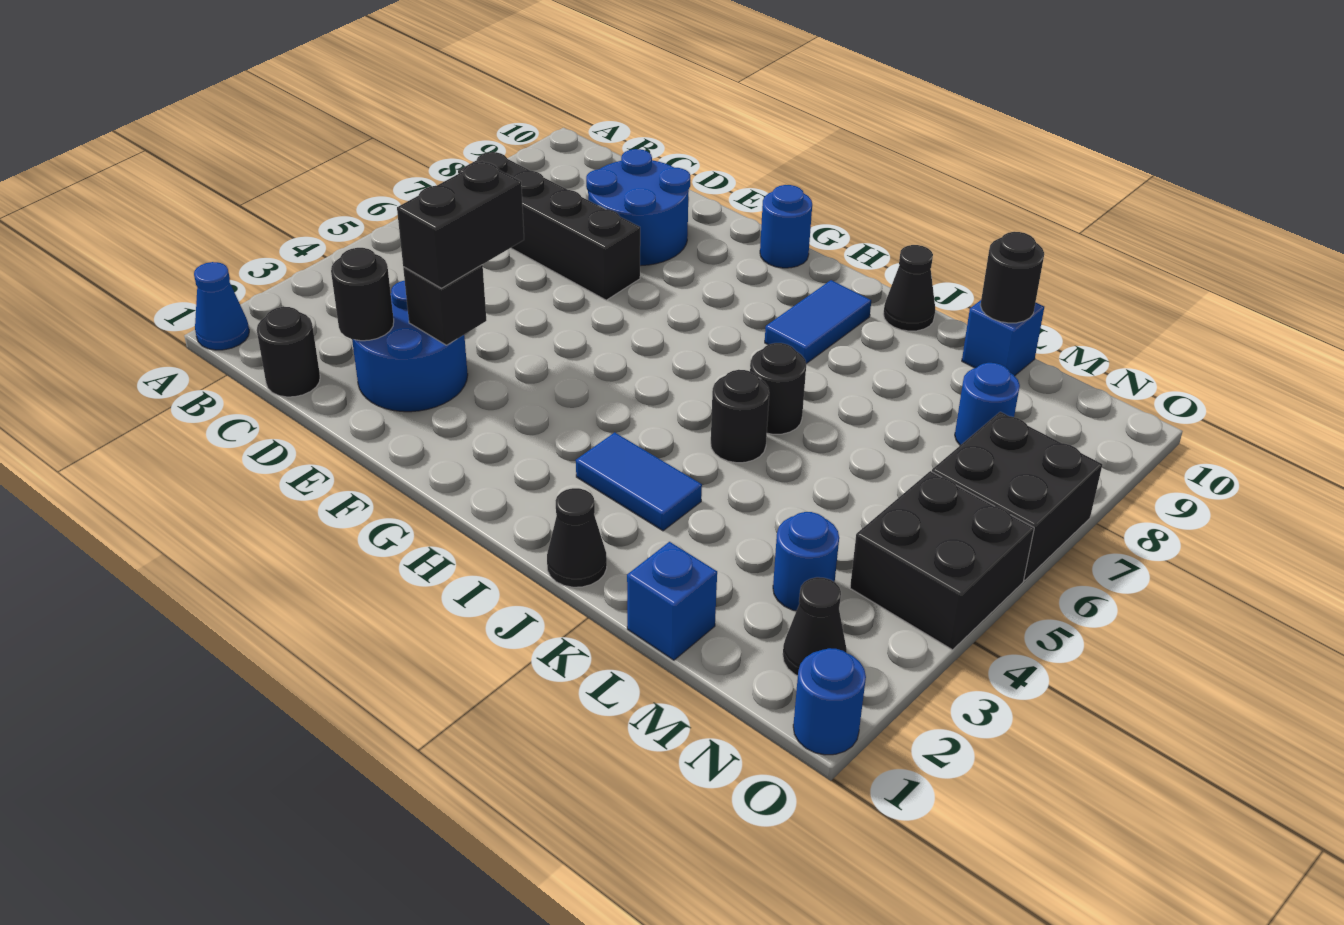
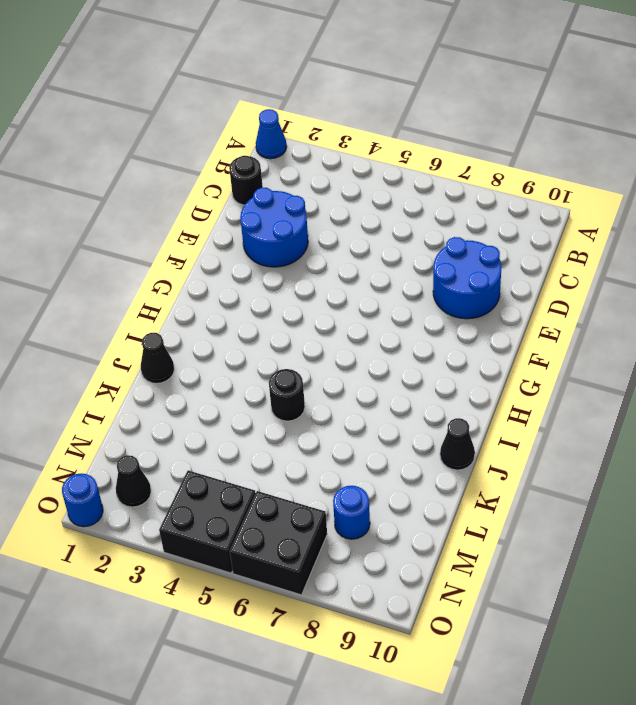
none -> black 1x4 brick [458,152,640,300]
none -> blue 1x1 round brick [760,185,812,268]
none -> blue 1x2 tile [576,432,702,531]

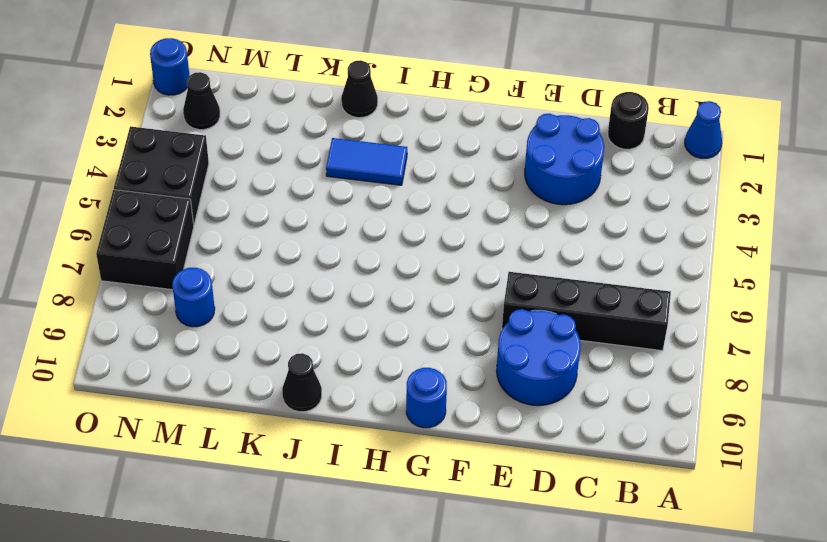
none -> blue 1x2 tile [765,280,871,364]
none -> black 1x1 round brick [711,370,769,463]
none -> black 1x1 round brick [750,343,806,434]

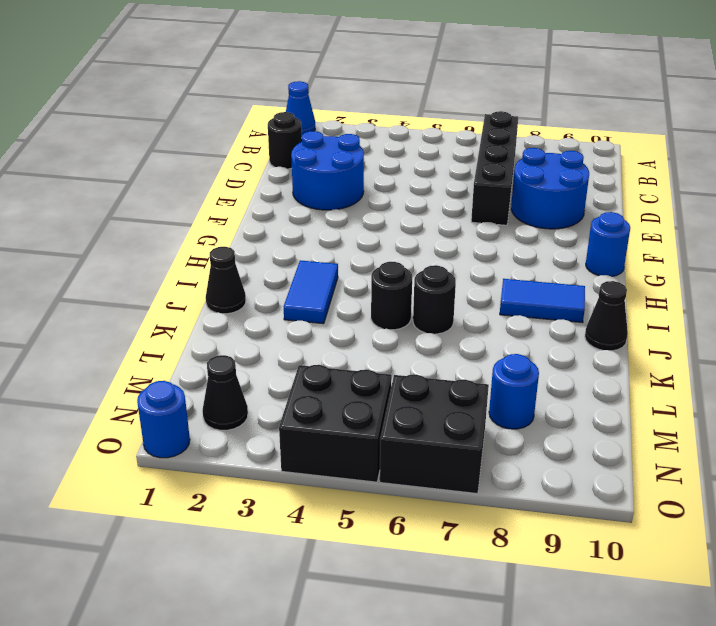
none -> blue 1x1 brick [627,542,717,660]
none -> blue 1x1 brick [962,300,1044,376]
none -> blue 1x1 round brick [773,512,839,611]

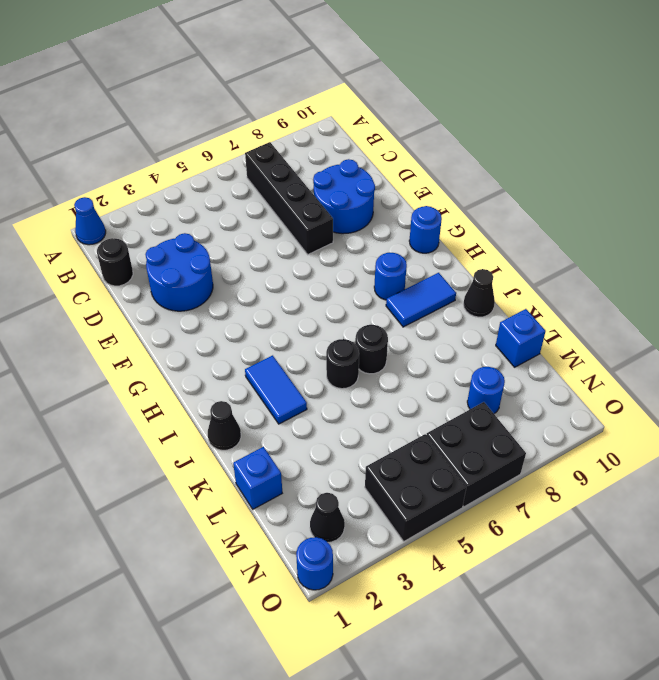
blue 1x1 round brick [374,253,407,300] -> blue 1x1 round brick moved to [773,512,839,611]
none -> black 1x1 round brick [331,248,394,341]
none -> black 1x1 brick [403,265,486,345]
none -> black 1x1 round brick [980,232,1044,323]

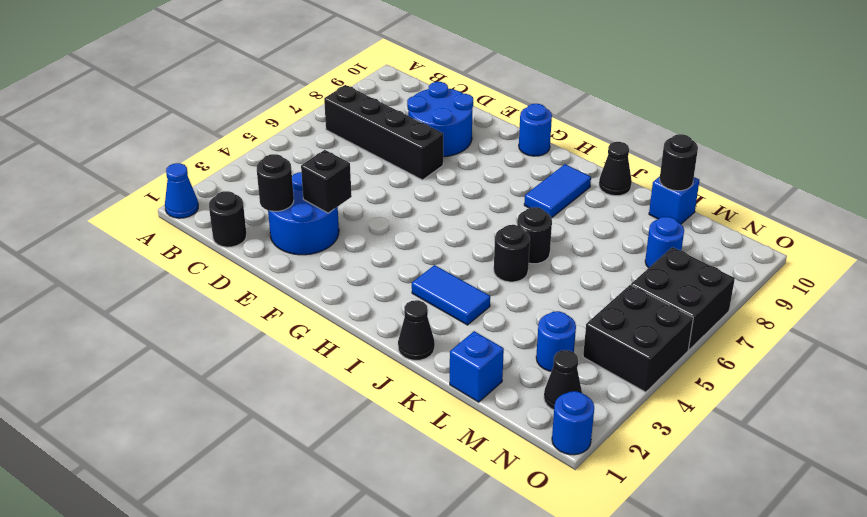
none -> black 1x2 brick [397,161,524,288]

